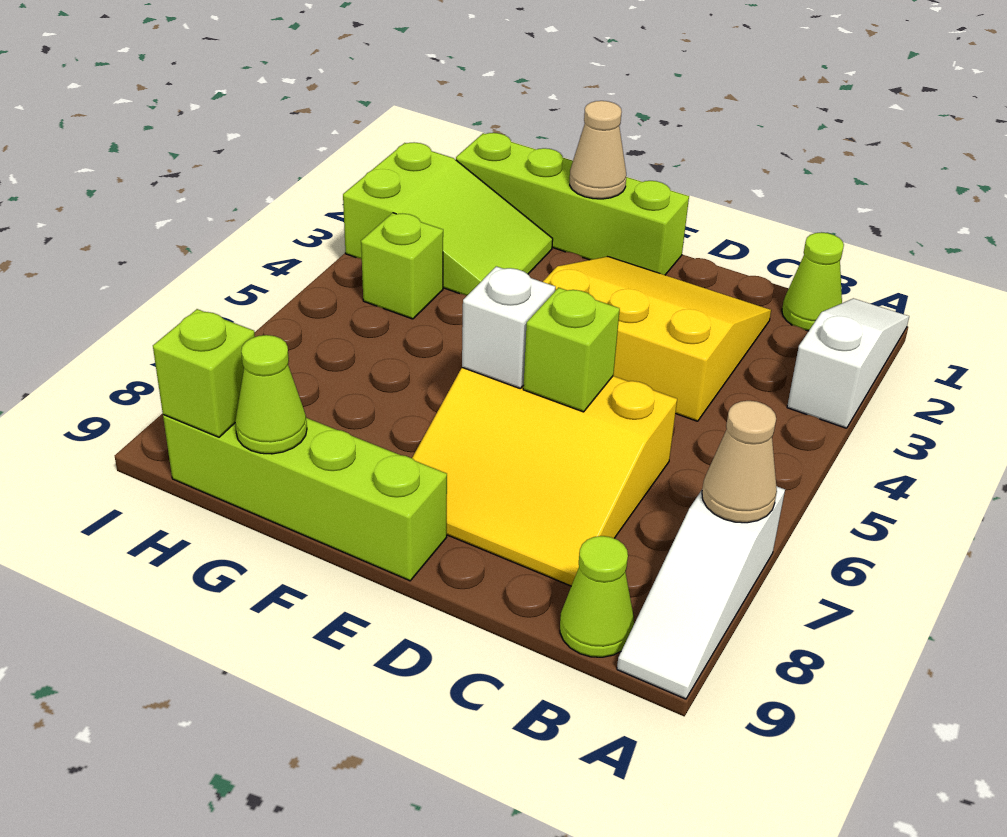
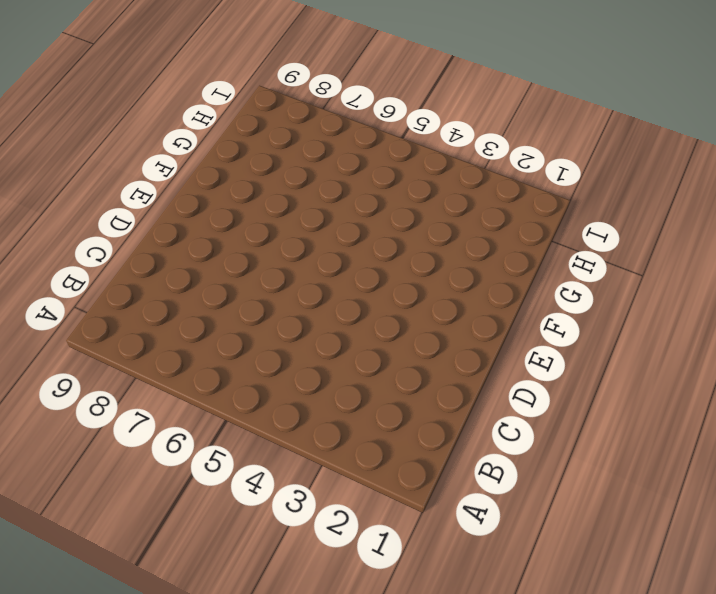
none -> white 1x3 slope [787,298,909,428]
none -> white 1x3 slope [617,486,785,699]
none -> lime 1x1 cone [782,232,844,331]

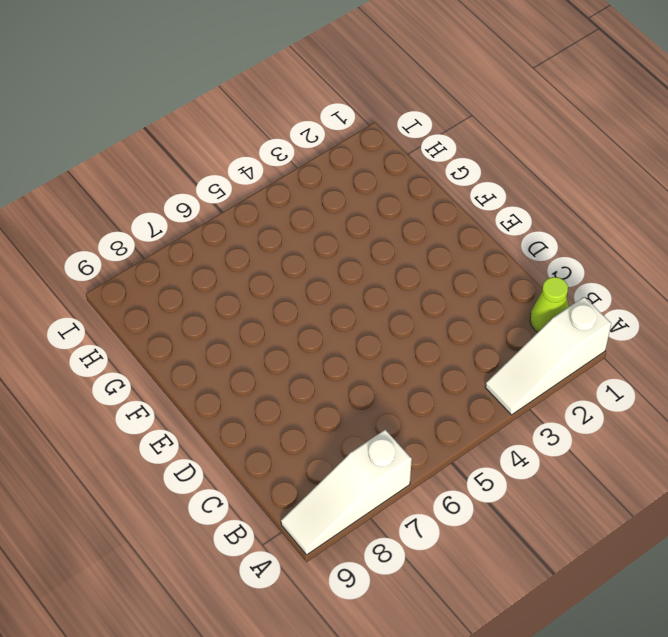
white 1x3 slope [485,297,611,415] -> white 1x3 slope turned to [787,298,909,428]
none -> lime 1x1 cone [560,536,634,657]
none -> yellow 3x3 slope [543,257,771,421]
none -> yellow 3x3 slope [412,368,677,586]

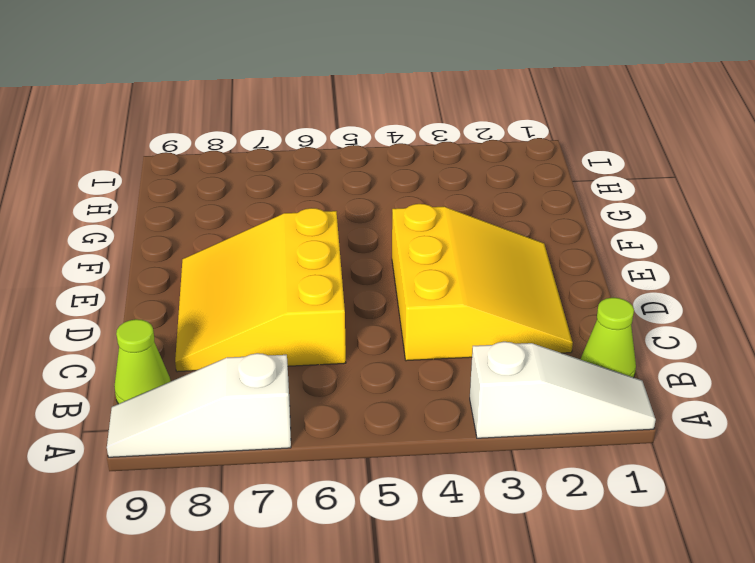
none -> lime 1x4 brick [456,133,689,275]
none -> lime 1x4 brick [163,415,447,581]
none -> lime 2x3 slope [343,142,553,295]

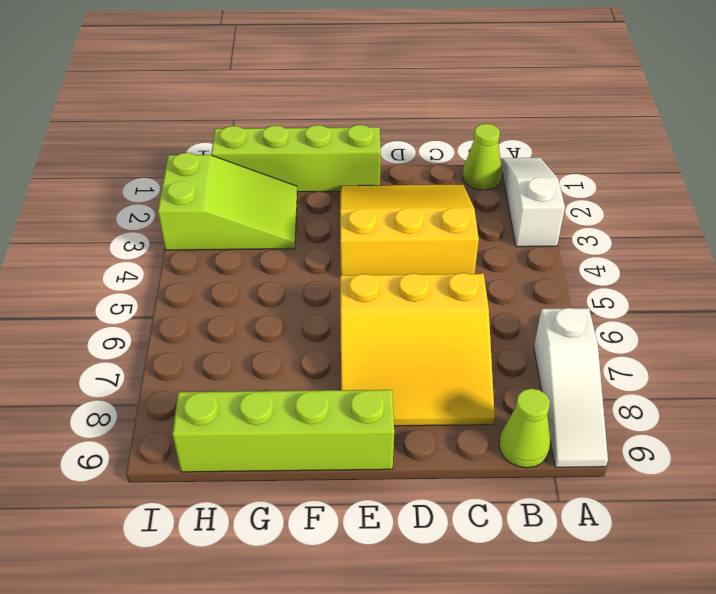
none -> lime 1x1 brick [361,213,443,319]
none -> tan 1x1 cone [702,401,777,523]
none -> lime 1x1 brick [523,287,620,412]

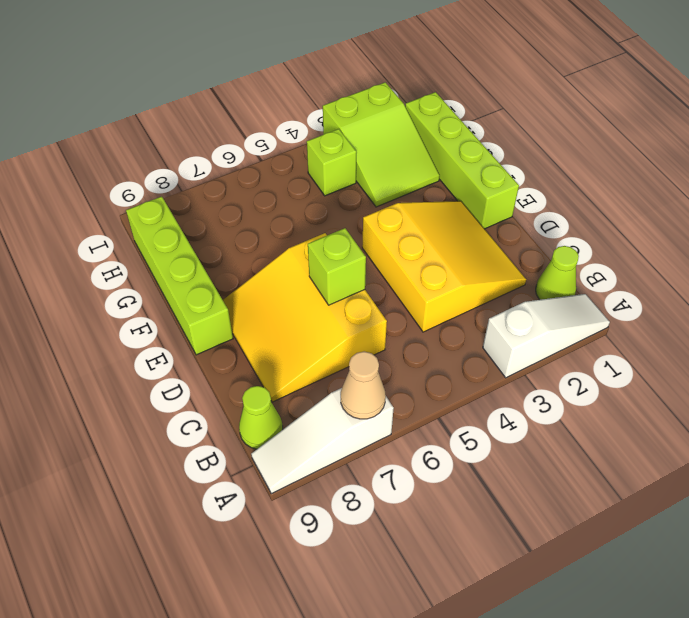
none -> white 1x1 brick [462,266,555,388]
none -> tan 1x1 cone [570,101,626,199]
none -> lime 1x1 cone [235,335,307,454]

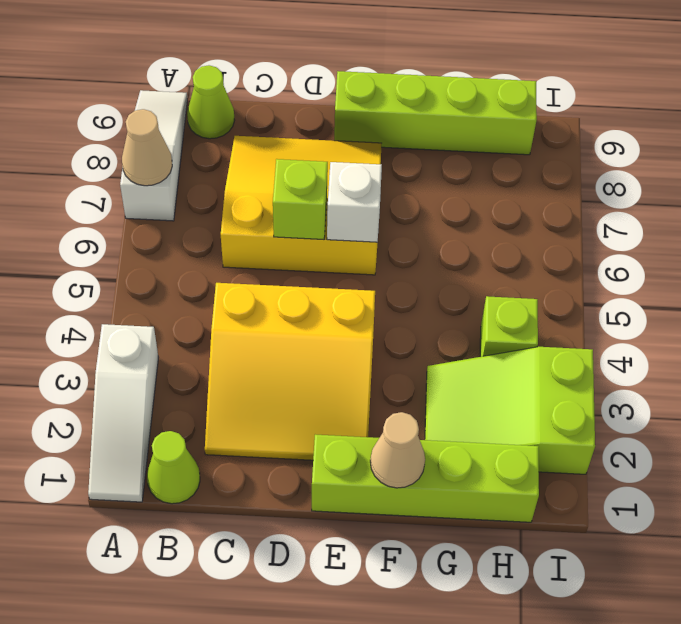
none -> lime 1x1 cone [235,335,307,454]
none -> lime 1x1 brick [153,309,255,437]

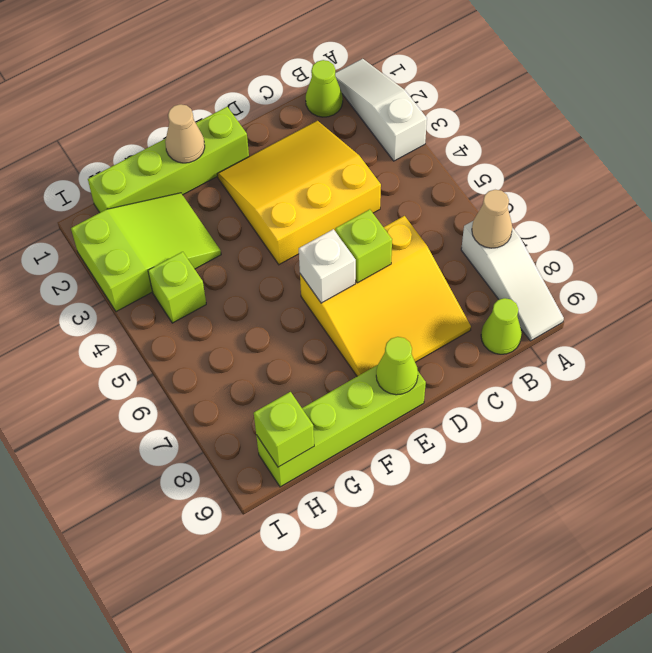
lime 1x1 cone [376,337,418,395] -> lime 1x1 cone moved to [235,335,307,454]

